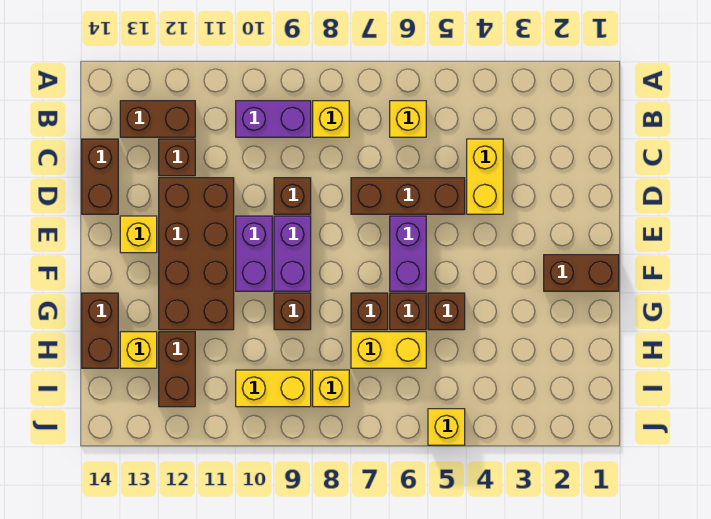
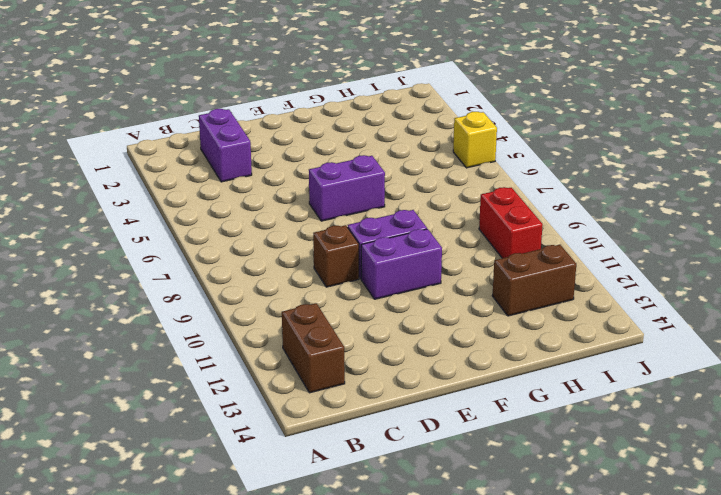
purple 1x2 brick [199,109,252,182] -> purple 1x2 brick moved to [236,101,311,137]
red 1x2 brick [479,187,543,258] -> yellow 1x2 brick [236,370,311,407]
none -> yellow 1x1 brick [390,101,426,137]
none -> yellow 1x1 brick [313,101,349,137]
none -> yellow 1x2 brick [467,139,503,214]

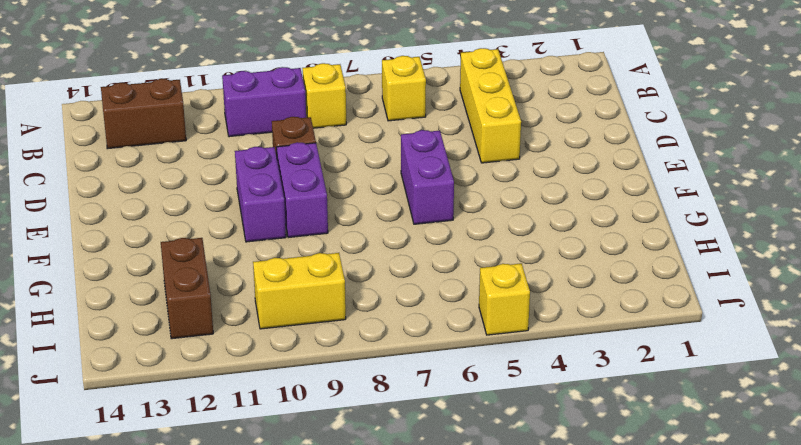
yellow 1x3 brick [460,48,521,163] -> yellow 1x2 brick [467,139,503,214]
none -> brown 1x1 brick [159,139,195,176]
none -> brown 1x2 brick [82,139,118,214]
none -> brown 1x3 brick [351,178,465,214]

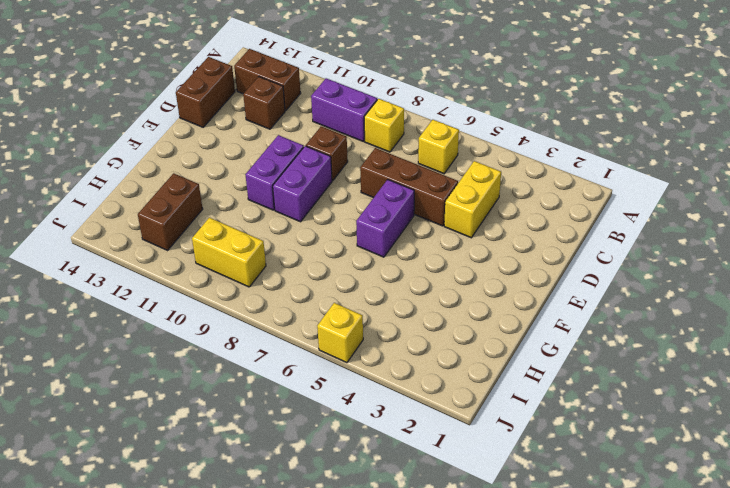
none -> brown 2x4 brick [159,178,234,330]
none -> yellow 1x1 brick [120,216,157,253]
none -> brown 1x2 brick [544,255,619,291]

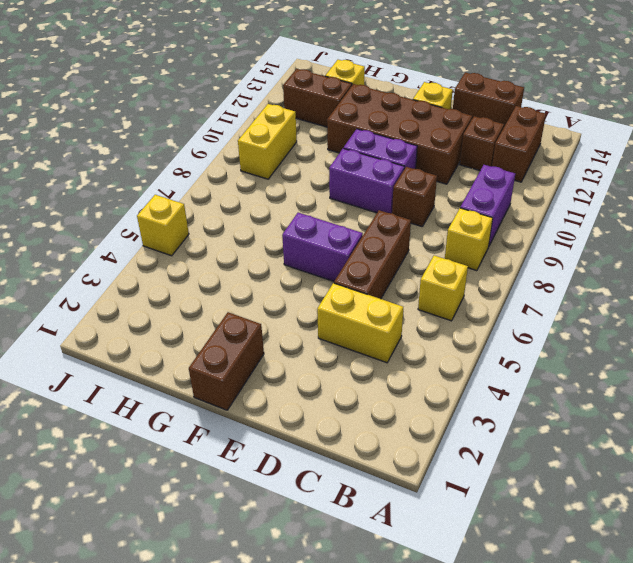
none -> brown 1x1 brick [428,293,465,330]
none -> brown 1x1 brick [390,293,426,330]
none -> brown 1x1 brick [351,293,388,330]

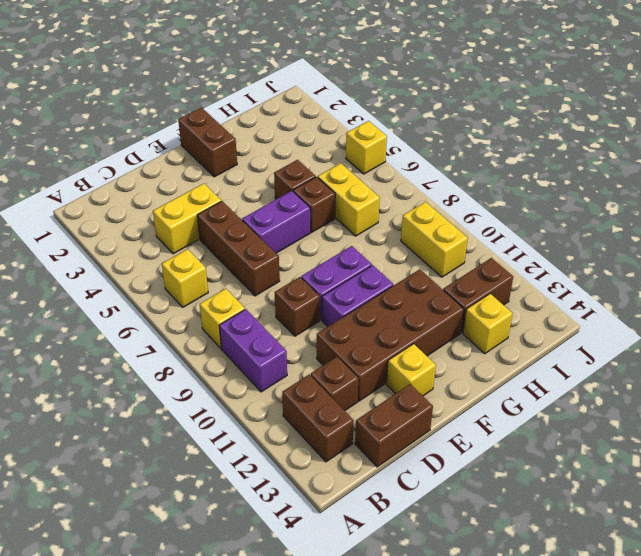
none -> brown 1x1 brick [351,293,388,330]
none -> brown 1x1 brick [274,293,311,330]
none -> brown 1x2 brick [82,293,118,368]

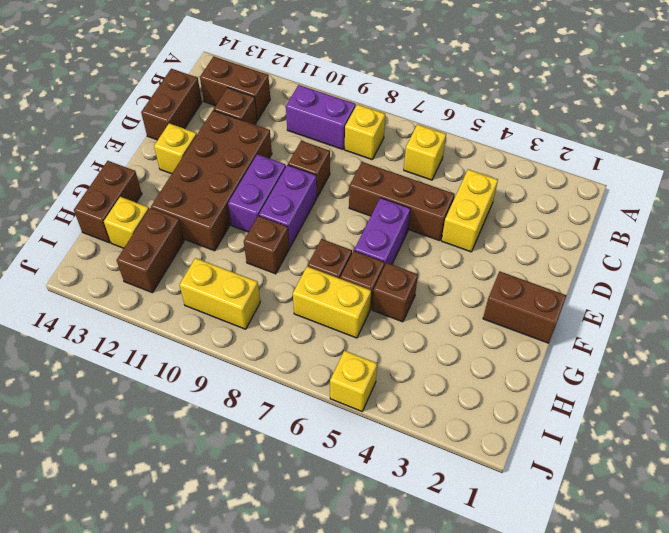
none -> yellow 1x1 brick [313,370,349,407]

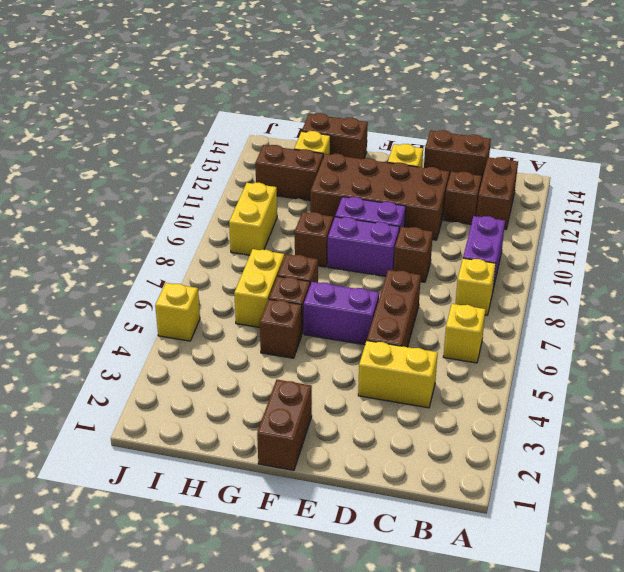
none -> yellow 1x1 brick [313,370,349,407]

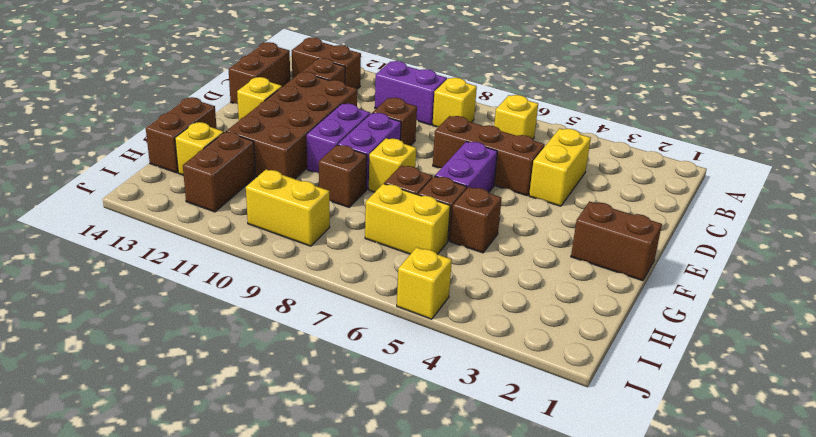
yellow 1x1 brick [369,138,416,192] -> yellow 1x1 brick moved to [313,370,349,407]

